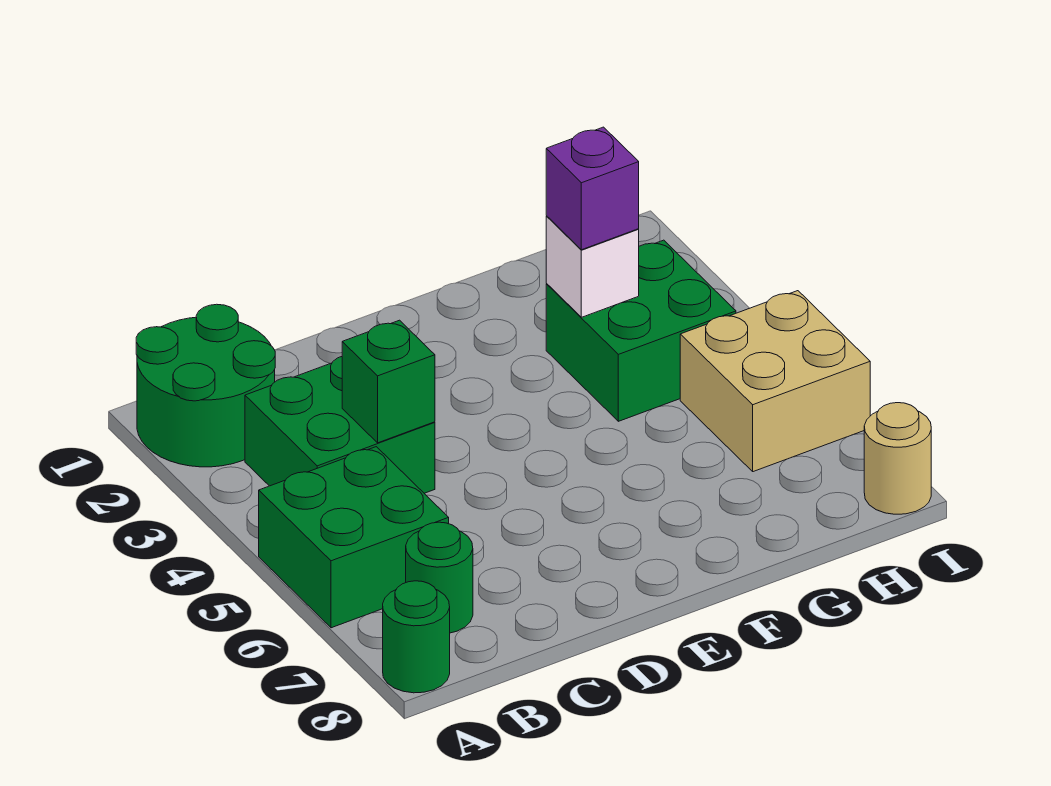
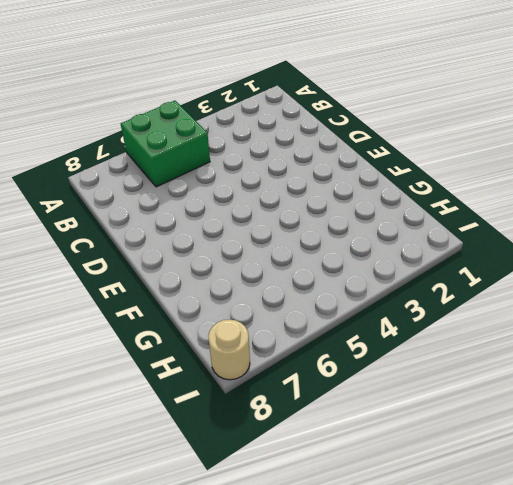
none -> green 2x2 round brick [136,304,275,467]
none -> green 1x1 round brick [383,581,450,693]

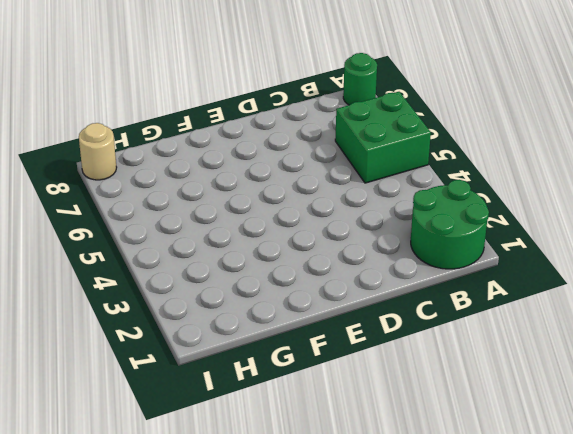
none -> green 2x2 brick [245,357,435,493]
none -> green 1x1 round brick [406,522,473,633]

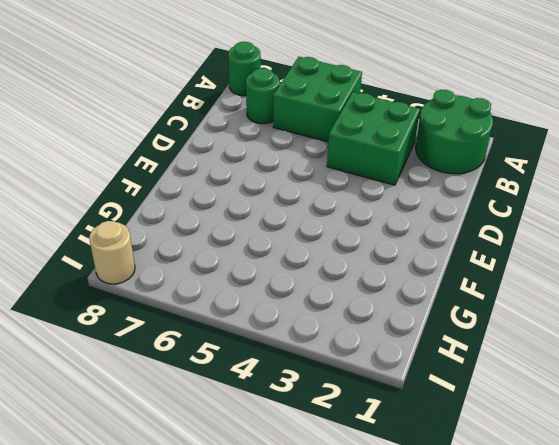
none -> green 2x2 brick [546,240,736,421]
none -> tan 2x2 brick [680,291,870,472]

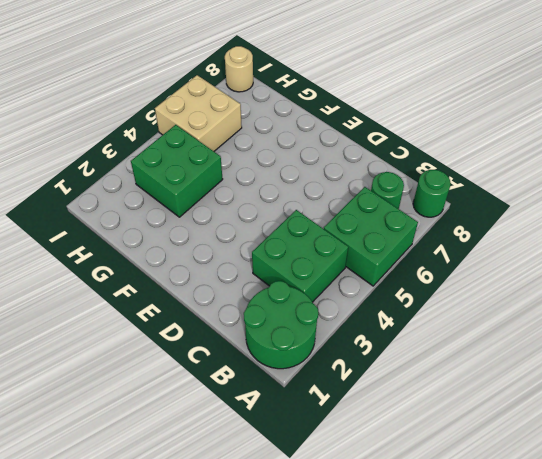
none -> green 1x1 brick [342,320,435,443]
none -> white 1x1 brick [546,216,639,317]

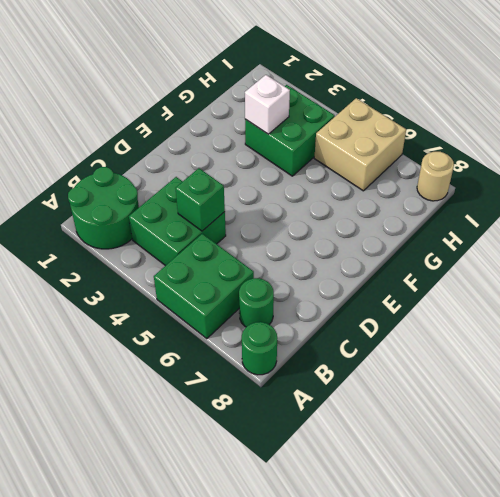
none -> purple 1x1 brick [546,127,639,250]

